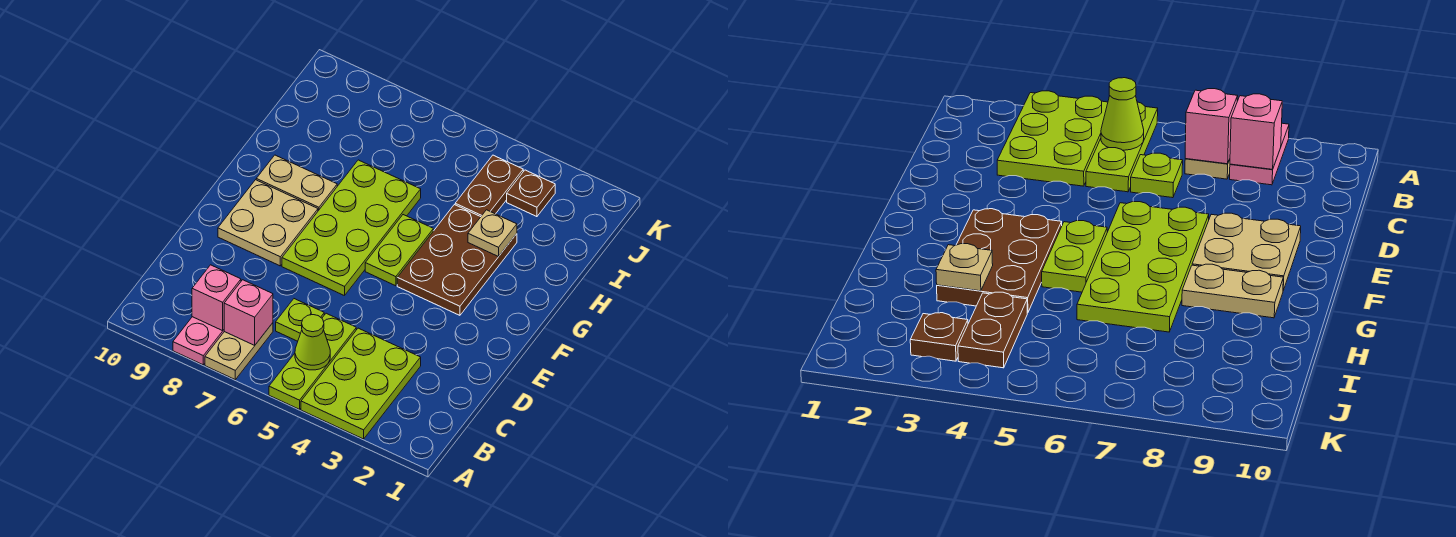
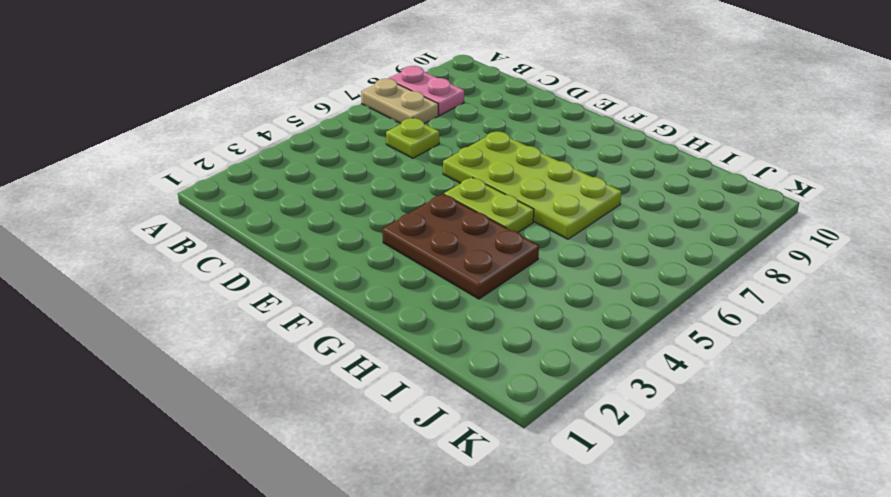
none -> lime 2x3 plate [301,328,421,439]
none -> lime 1x3 plate [269,313,356,409]
none -> tan 2x2 plate [218,180,318,266]

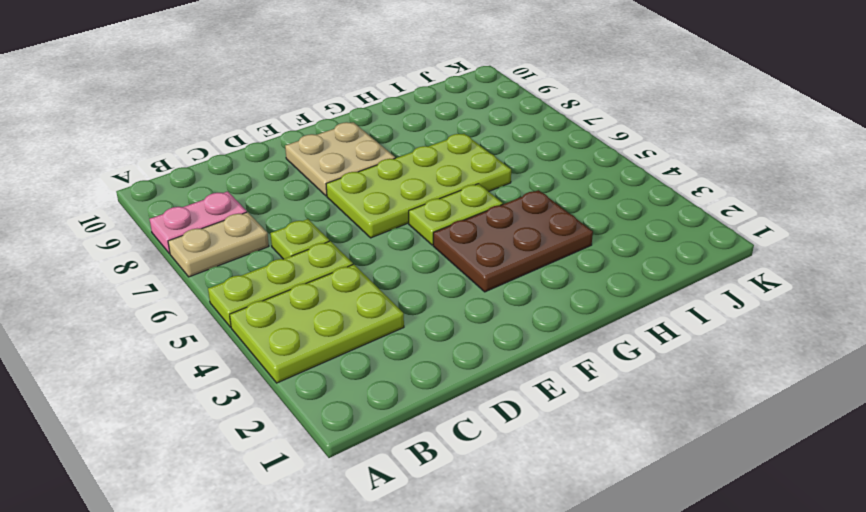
none -> tan 1x2 plate [256,155,337,211]
none -> brown 1x2 plate [455,155,523,217]
none -> brown 1x1 plate [507,170,555,217]

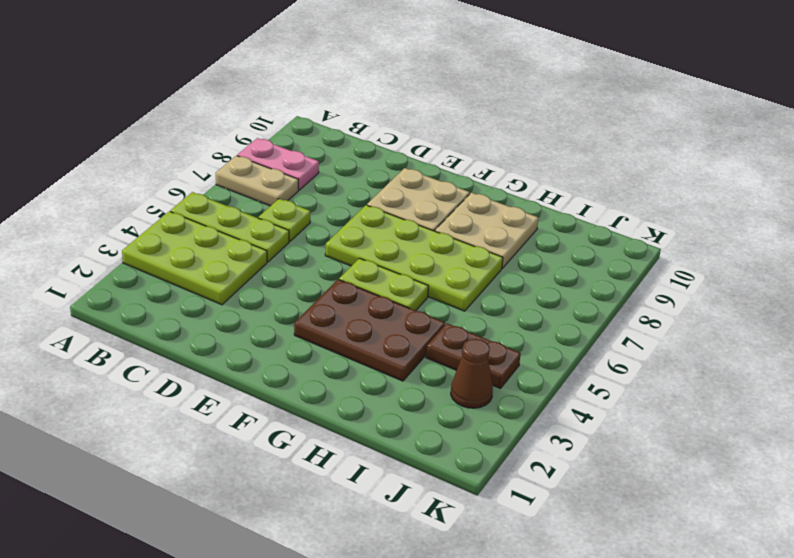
tan 2x2 plate [435,193,539,268] -> tan 1x2 plate [256,155,337,211]
brown 1x1 cone [451,339,493,408] -> brown 1x1 plate [507,170,555,217]
none -> lime 1x1 cone [295,315,330,370]
none -> pink 1x1 brick [224,280,273,345]
none -> pink 1x1 brick [192,265,241,331]

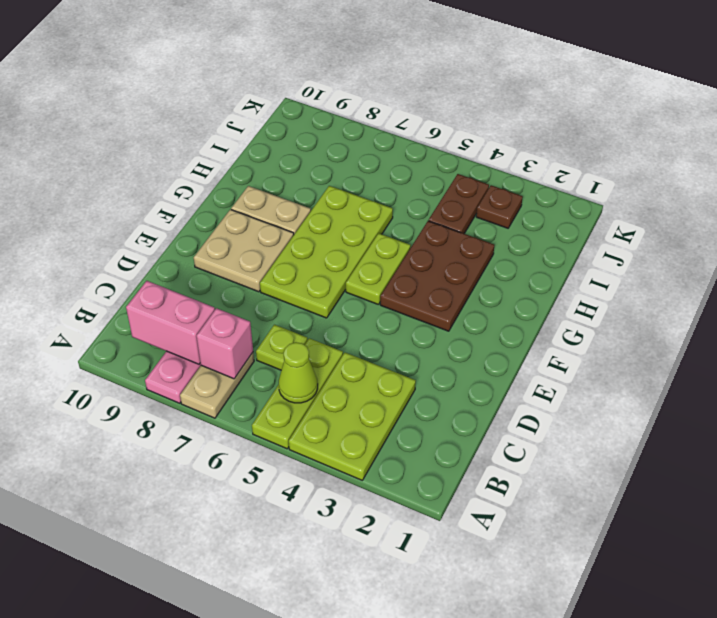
pink 1x2 brick [126,281,215,364] -> pink 1x1 brick [192,265,241,331]
none -> tan 1x1 plate [468,210,517,257]

